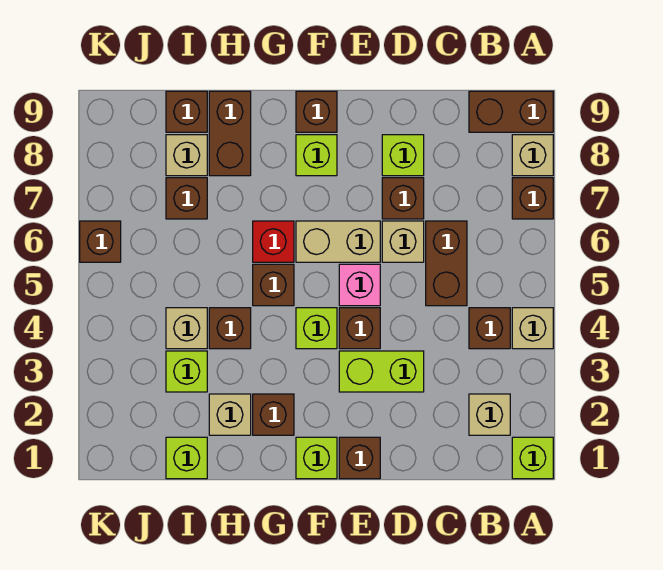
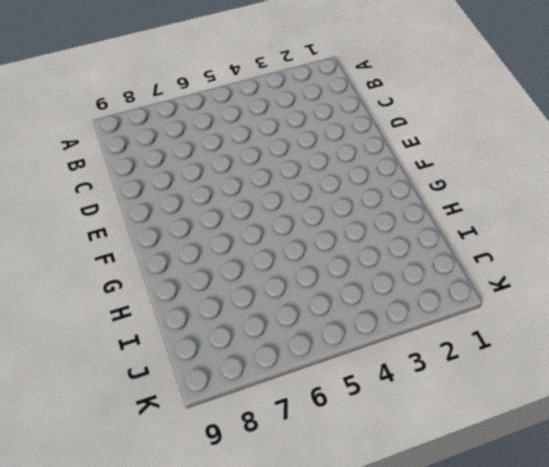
none -> lime 1x1 brick [512,437,553,479]
none -> tan 1x1 brick [512,308,553,349]
none -> brown 1x1 brick [512,178,553,219]
none -> tan 1x1 brick [512,135,553,176]

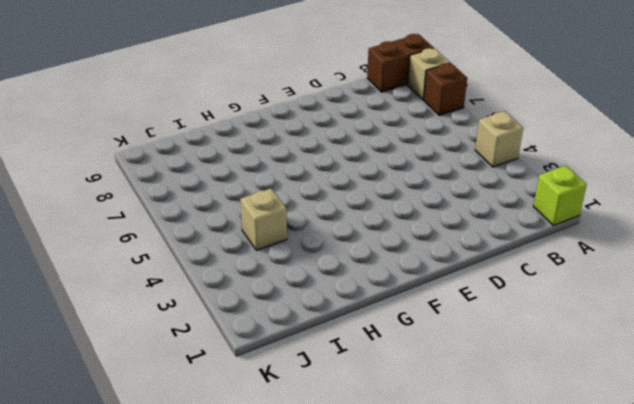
none -> tan 1x1 brick [469,394,510,435]
none -> brown 1x1 brick [469,308,510,349]
none -> brown 1x2 brick [426,221,467,306]
none -> lime 1x2 brick [339,351,424,392]

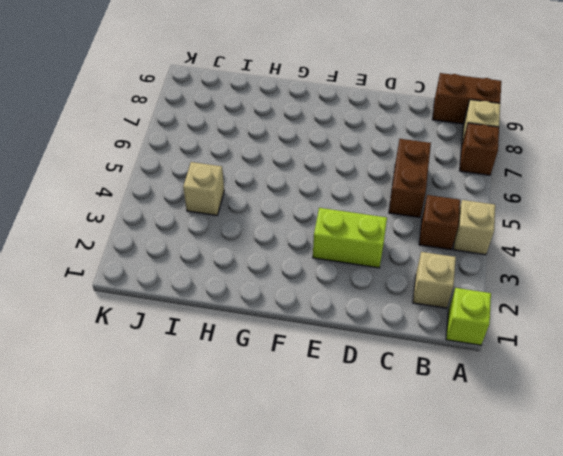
none -> tan 1x1 brick [382,221,424,262]
none -> brown 1x1 brick [382,178,424,219]
none -> lime 1x1 brick [382,135,424,176]
none -> brown 1x1 brick [339,437,380,479]

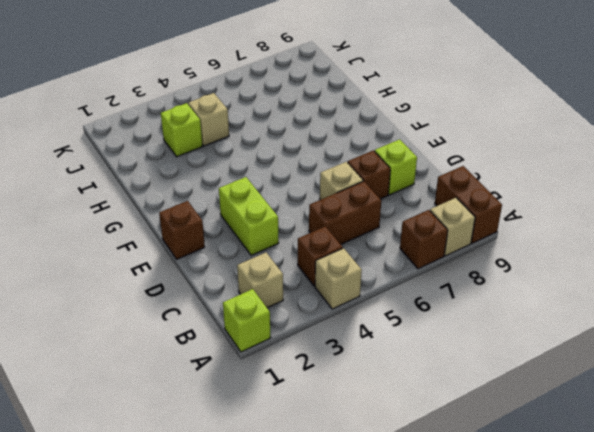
none -> brown 1x1 brick [339,308,380,349]
none -> pink 1x1 brick [339,264,380,306]
none -> tan 1x2 brick [296,221,380,262]
none -> lime 1x1 brick [296,437,337,479]

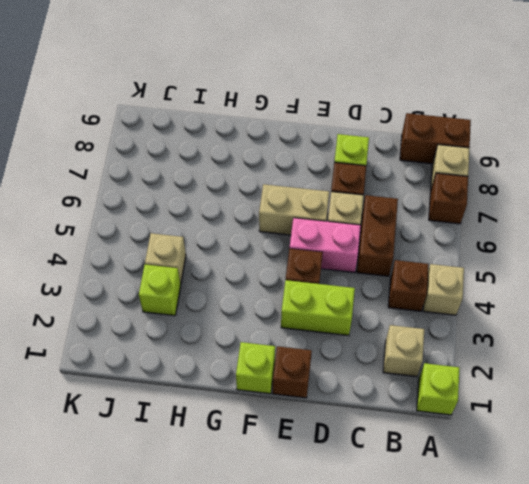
pink 1x2 brick [290,218,361,273] -> pink 1x1 brick [339,264,380,306]
none -> lime 1x1 brick [296,308,337,349]
none -> lime 1x1 brick [296,135,337,176]
none -> brown 1x1 brick [296,91,337,132]
none -> brown 1x1 brick [253,394,294,435]

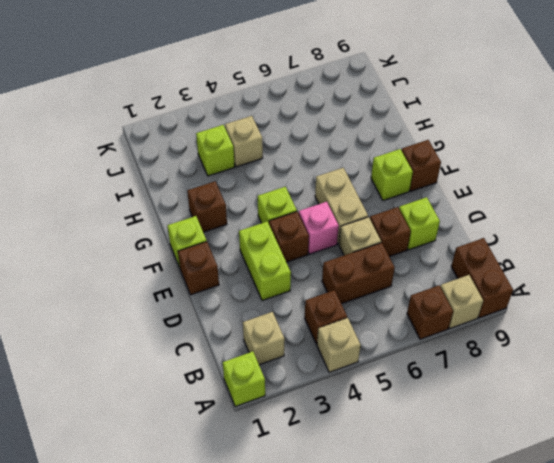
none -> brown 1x1 brick [253,264,294,306]
none -> red 1x1 brick [253,221,294,262]
none -> tan 1x1 brick [209,394,251,435]
none -> brown 1x1 brick [209,308,251,349]

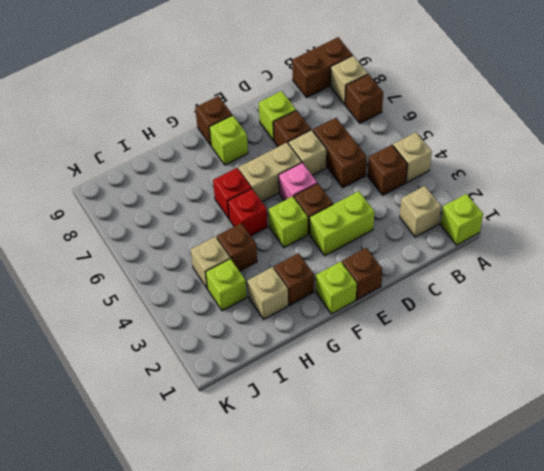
red 1x1 brick [228,189,267,236] -> brown 1x1 brick [253,264,294,306]
none -> brown 1x2 brick [209,91,251,176]
none -> lime 1x1 brick [166,437,207,479]
none -> brown 1x1 brick [166,178,207,219]
none -> tan 1x1 brick [166,135,207,176]

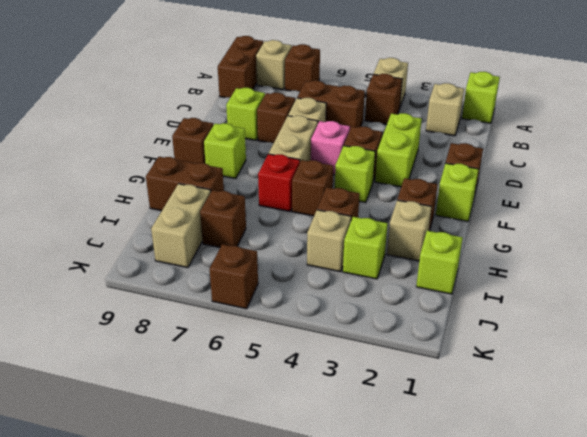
tan 1x2 brick [151,184,211,268] -> tan 1x1 brick [166,135,207,176]
none -> brown 1x1 brick [166,91,207,132]

